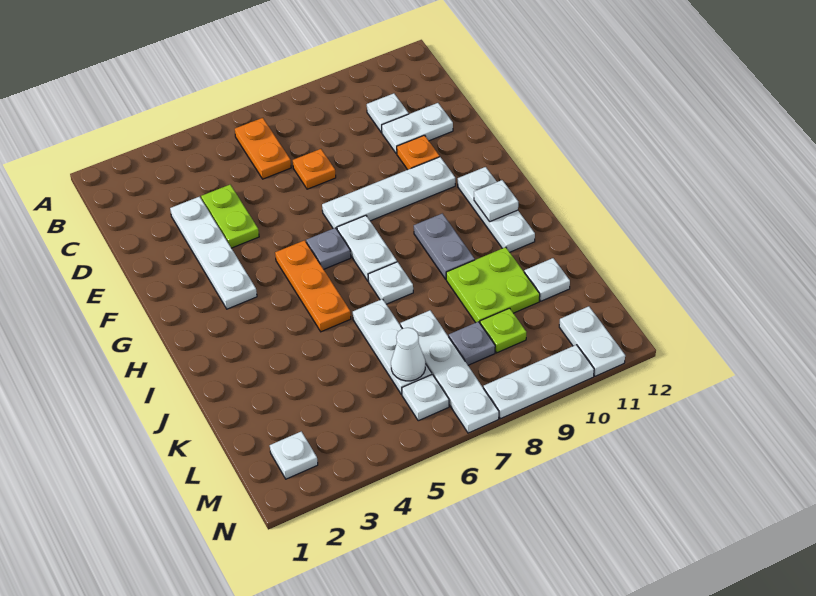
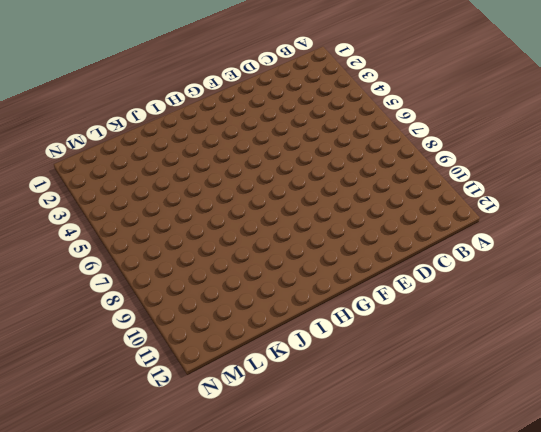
none -> orange 1x2 plate [235,118,291,179]
none -> white 1x1 plate [367,93,409,132]
none -> white 1x4 plate [170,197,257,309]

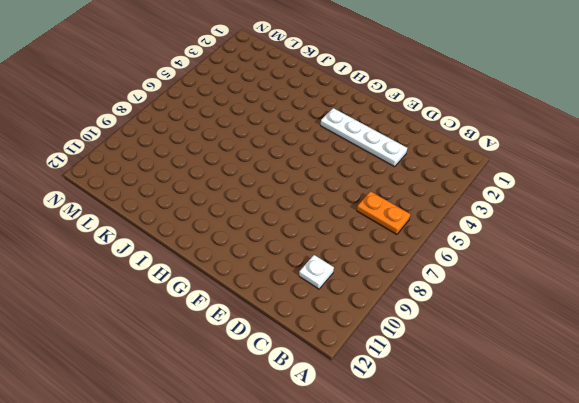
none -> lime 1x2 plate [201,185,259,248]
none -> orange 1x1 plate [293,149,336,189]
none -> white 1x2 plate [382,103,453,154]

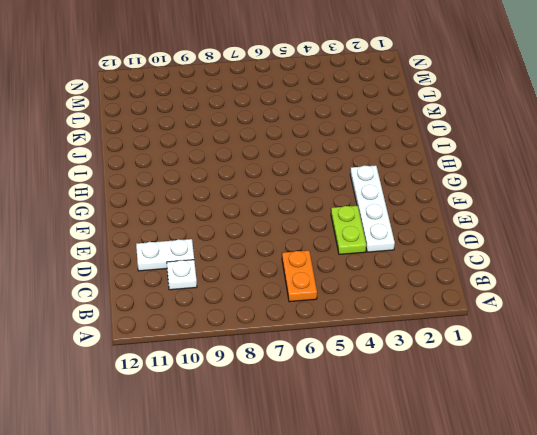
none -> orange 1x1 plate [293,149,336,189]
none -> orange 1x1 plate [397,135,440,170]
none -> white 1x4 plate [322,157,455,229]

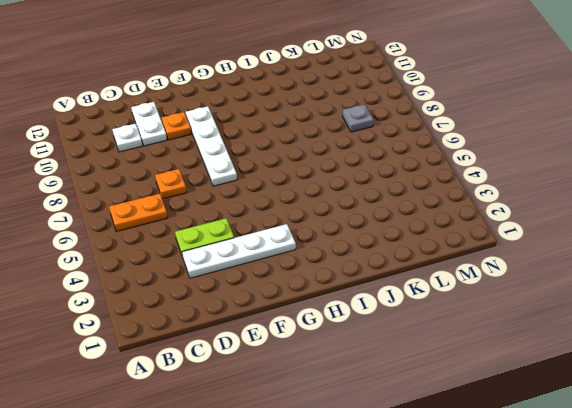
none -> orange 1x3 plate [275,240,351,332]
none -> grey 1x1 plate [306,228,351,269]
none -> white 1x2 plate [337,216,397,281]

